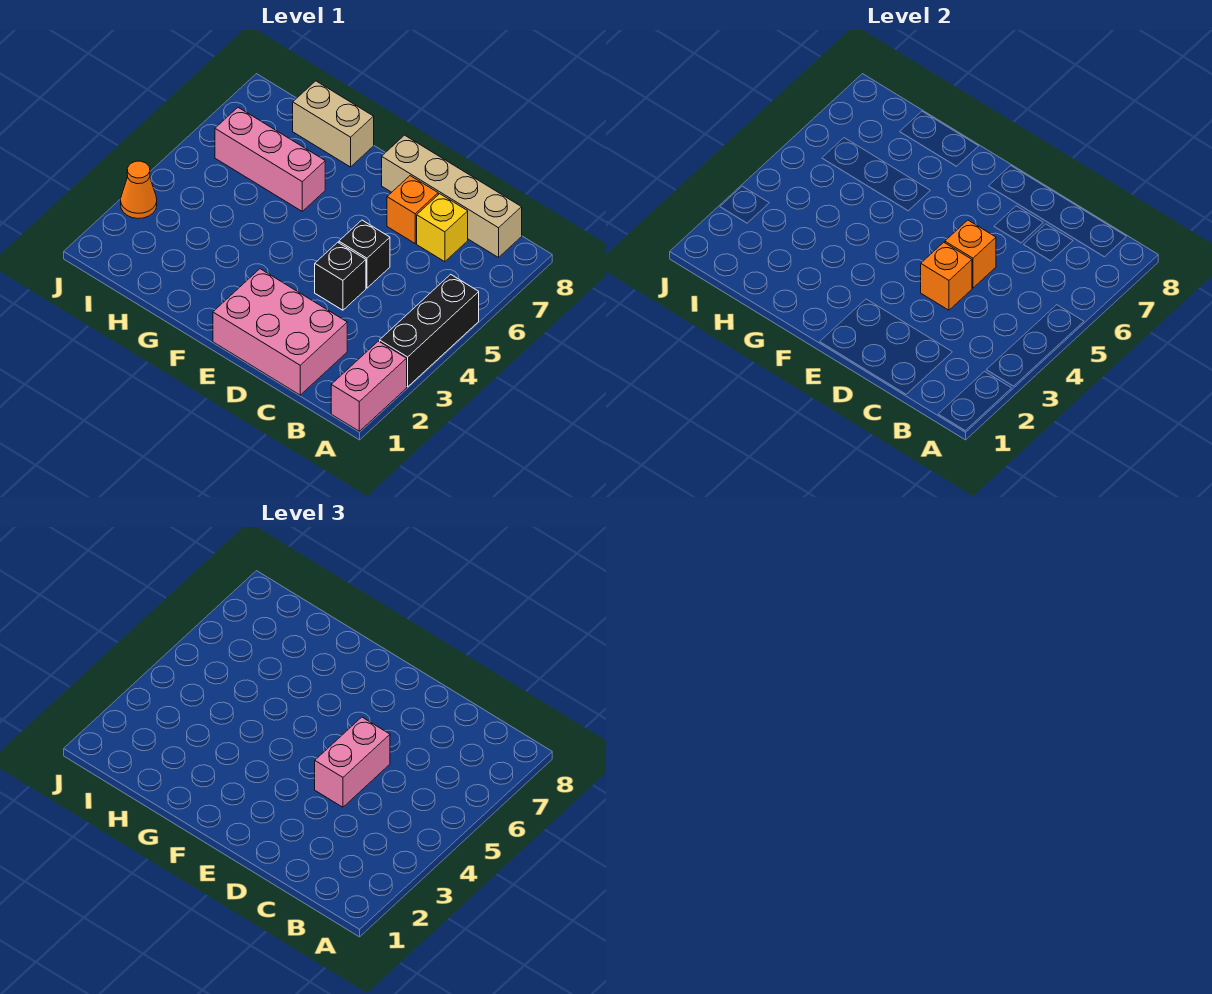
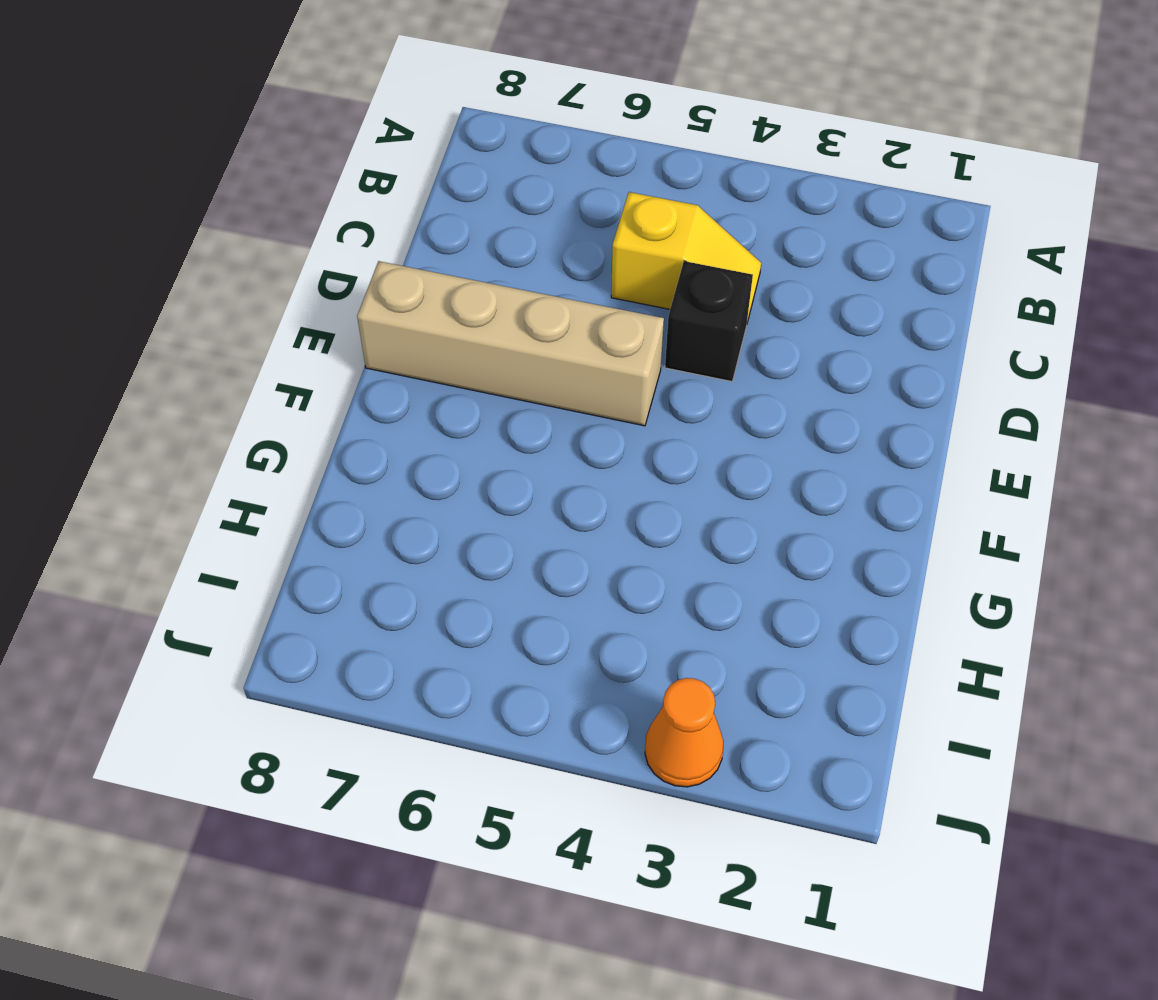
yellow 1x2 slope [611,192,761,322] -> none
tan 1x4 brick [357,261,664,426] -> tan 1x4 brick turned to [382,135,522,258]
none -> pink 1x2 brick [331,341,407,431]
none -> black 1x3 brick [380,274,479,387]
none -> pink 2x3 brick [213,269,347,395]

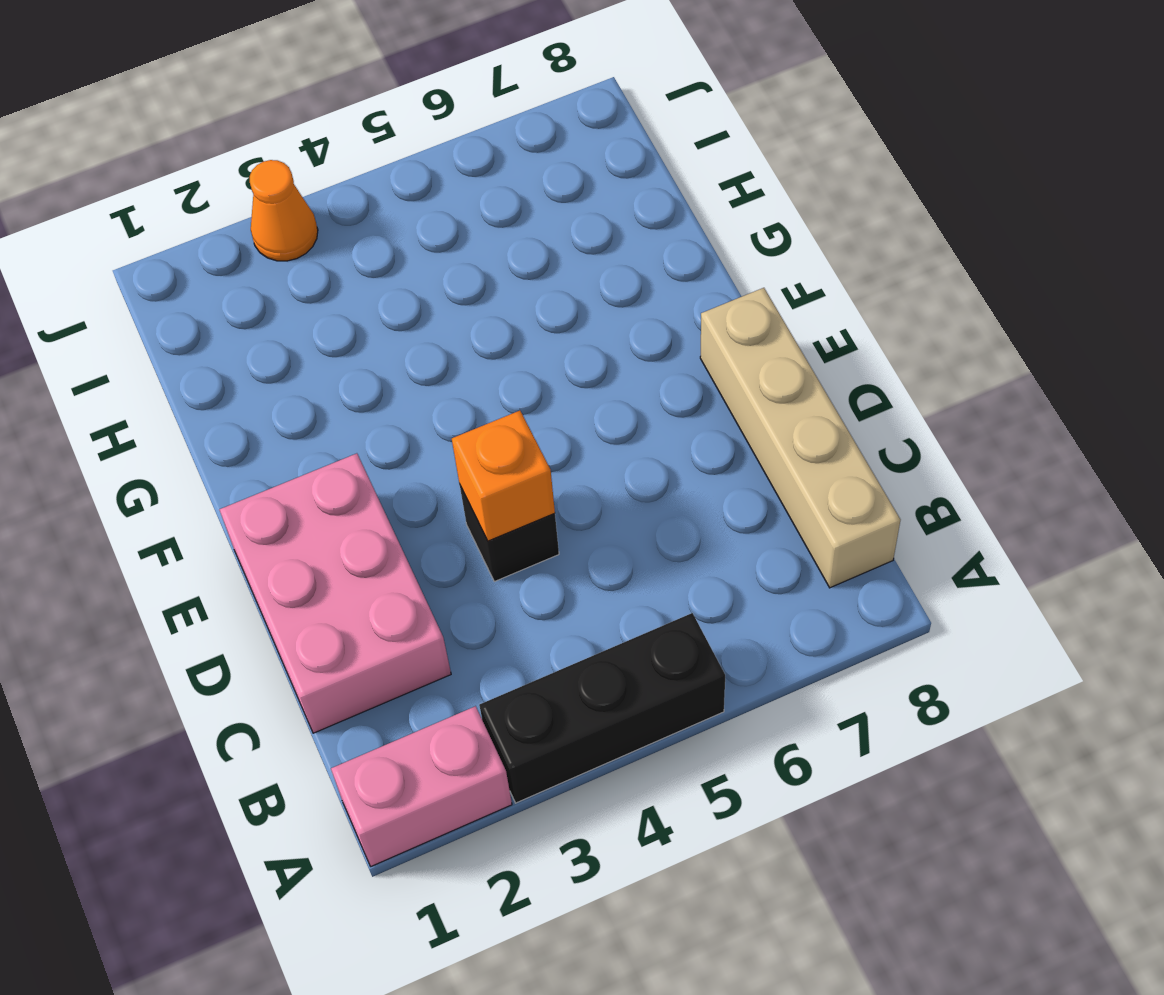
none -> yellow 1x1 brick [417,194,468,262]
none -> black 1x1 brick [339,220,390,288]
none -> orange 1x1 brick [387,176,438,243]

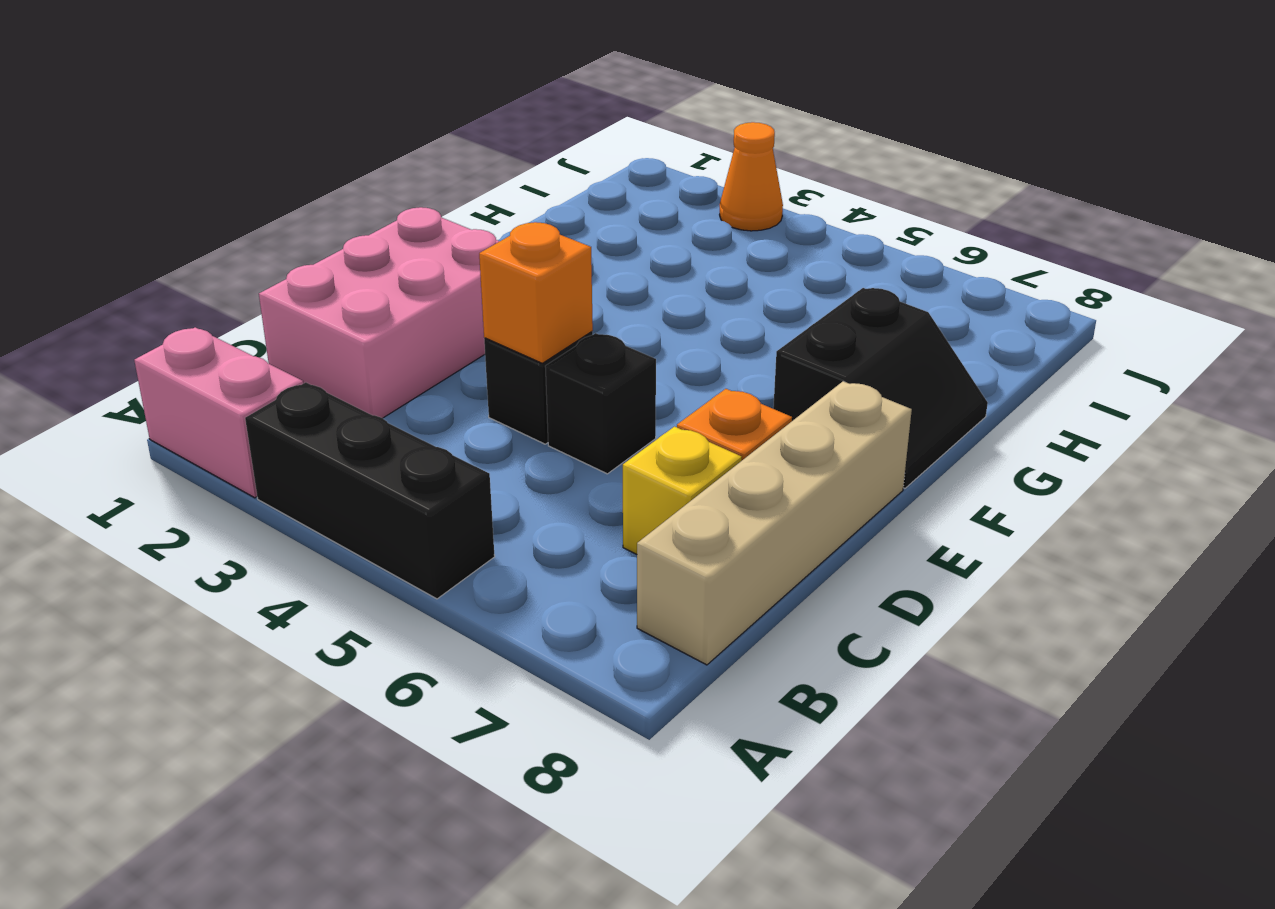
black 2x2 slope [773,288,988,488] -> tan 1x2 brick [293,81,374,167]
none -> pink 1x3 brick [215,108,325,211]
none -> orange 1x1 brick [945,220,996,288]
none -> pink 1x2 brick [315,717,390,807]

